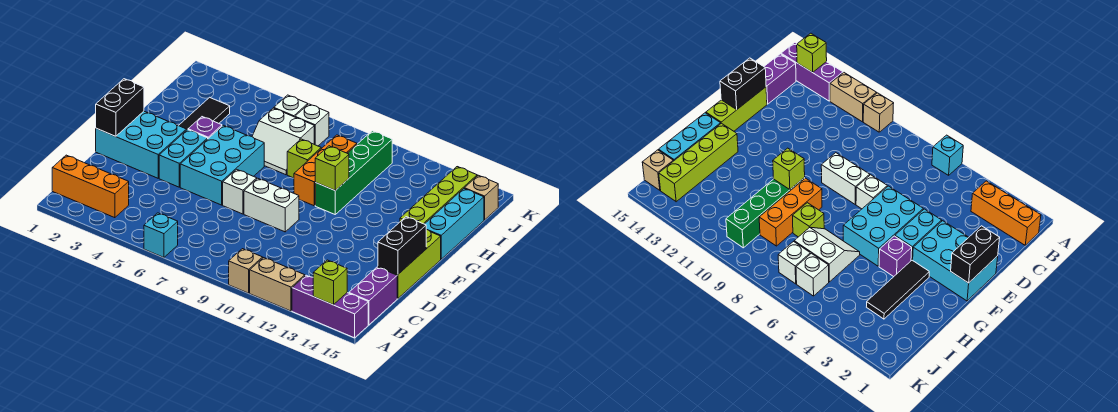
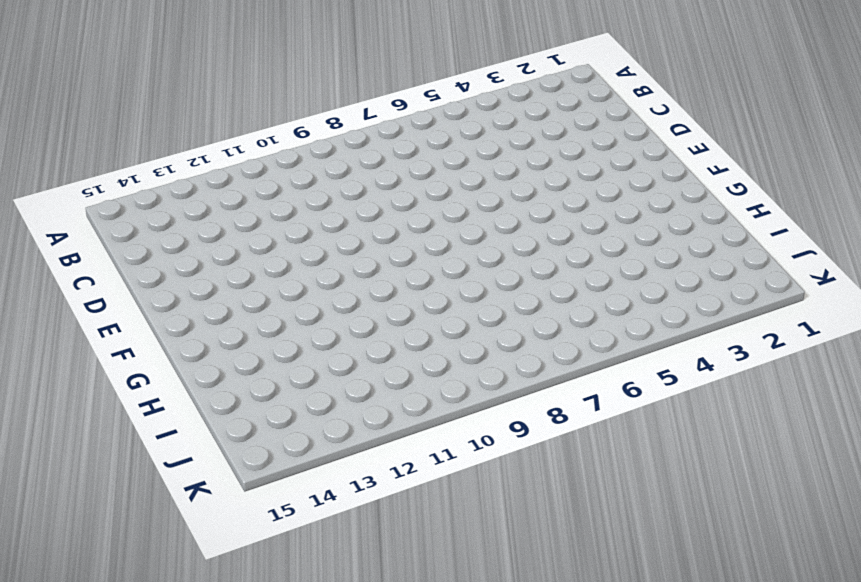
none -> cyan 1x1 brick [144,213,178,257]
none -> tan 1x1 brick [229,249,263,293]
none -> tan 1x2 brick [250,258,305,311]

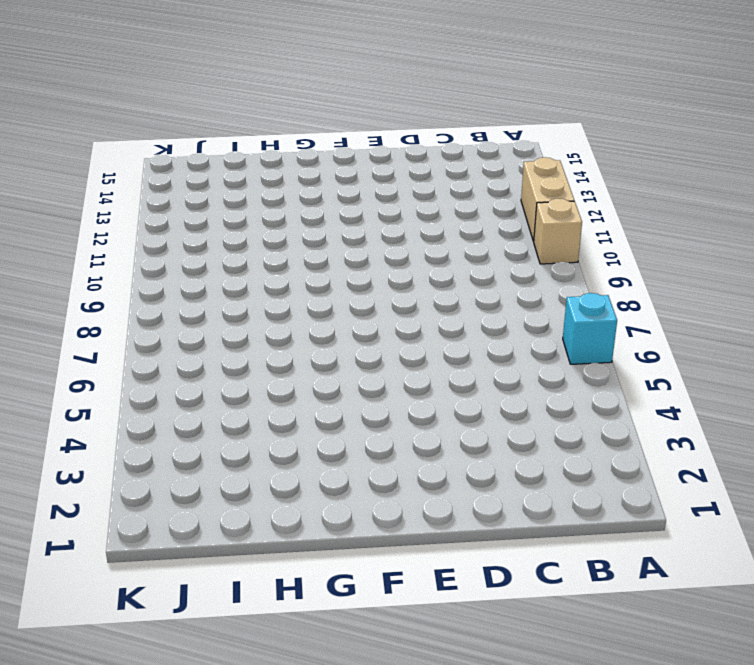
none -> purple 1x3 brick [292,275,368,338]
none -> orange 1x3 brick [52,155,129,218]
none -> purple 1x2 brick [349,267,397,325]

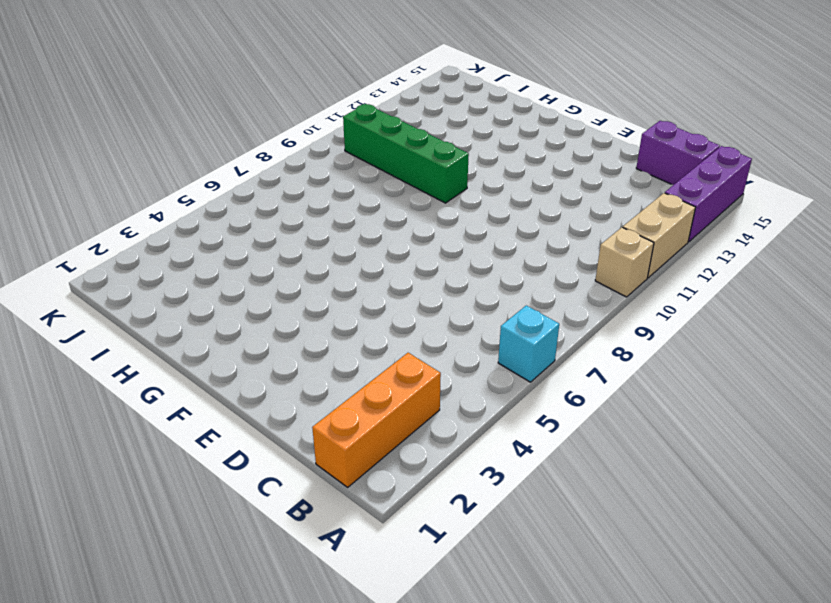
none -> lime 1x3 brick [378,230,441,298]
none -> cyan 2x3 brick [96,111,186,178]
none -> cyan 1x2 brick [159,130,208,187]

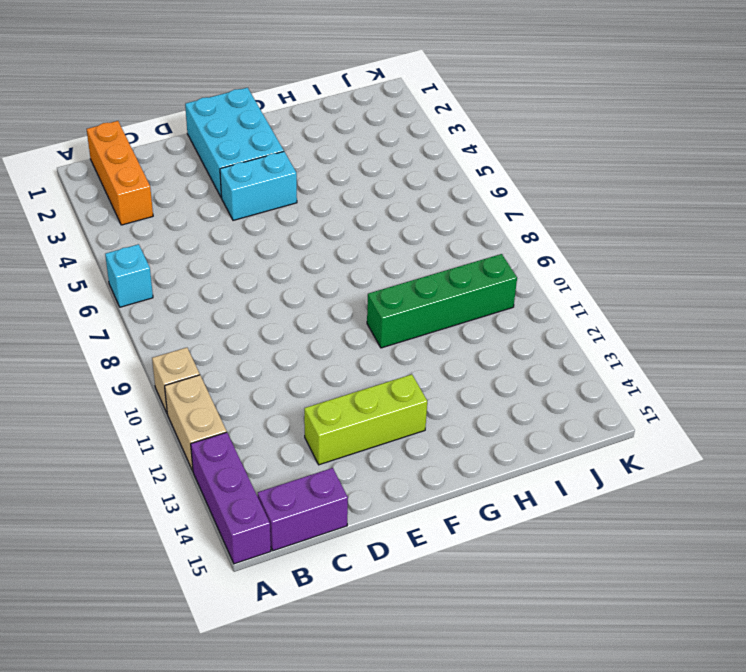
lime 1x3 brick [304,374,427,465] -> lime 1x3 brick moved to [378,230,441,298]
none -> cyan 2x3 brick [180,125,264,205]
none -> white 1x1 brick [223,169,257,214]
none -> white 1x2 brick [244,178,299,232]

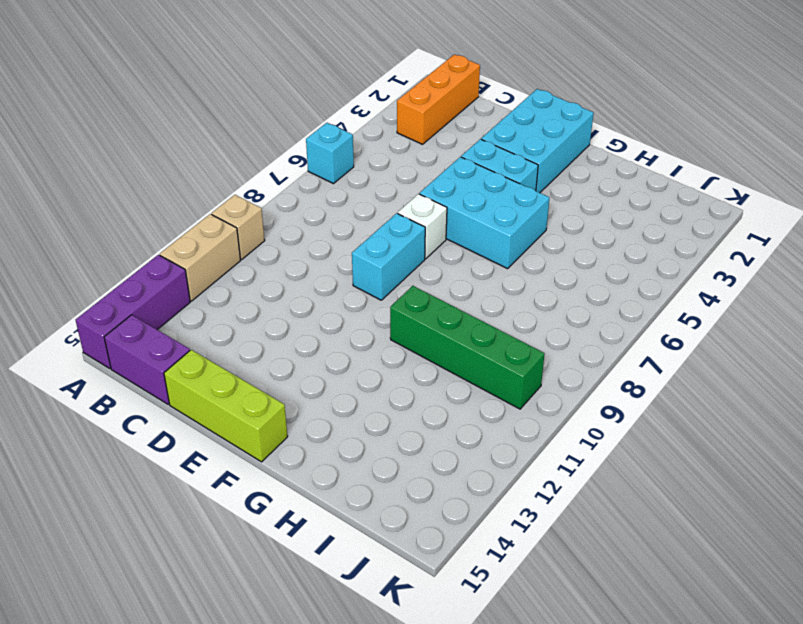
cyan 1x2 brick [352,213,425,300] -> white 1x2 brick [244,178,299,232]
none -> black 1x3 tile [179,97,230,130]
none -> purple 1x1 brick [188,117,222,138]
none -> orange 1x3 brick [294,135,357,206]

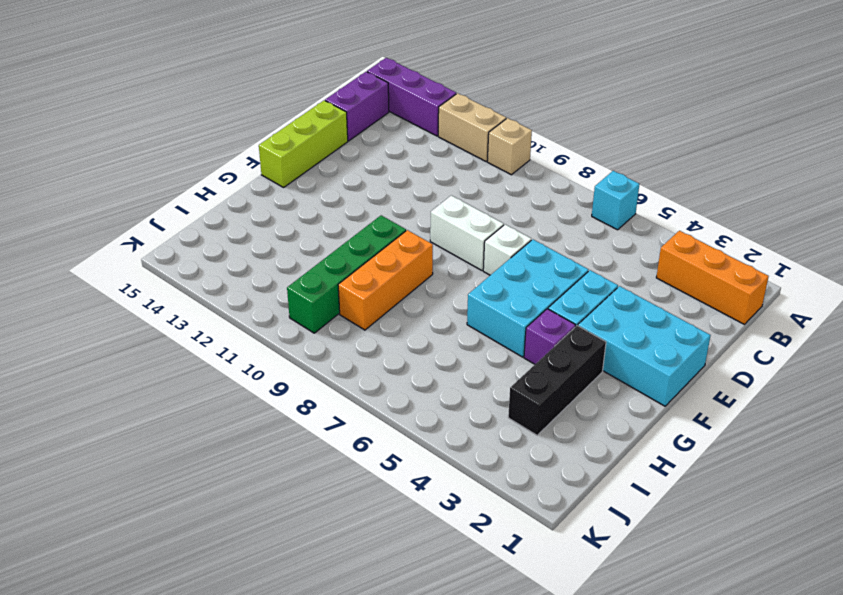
black 1x3 brick [508,326,606,435] -> black 1x3 tile [179,97,230,130]
none -> lime 1x4 brick [400,167,477,224]
none -> cyan 1x3 brick [425,189,484,259]
none -> white 2x2 slope [252,108,314,175]

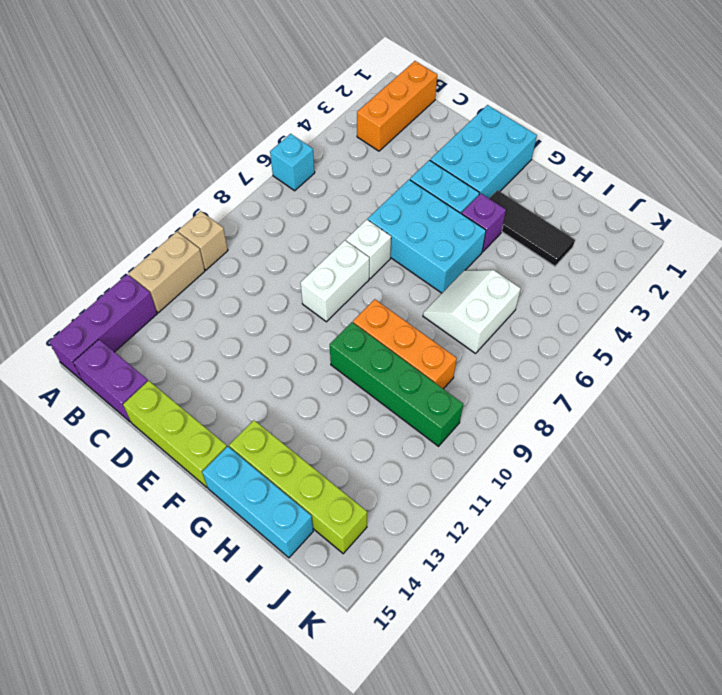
none -> lime 1x1 brick [287,139,321,178]
none -> white 1x1 brick [274,95,308,117]
none -> white 1x1 brick [295,104,329,146]

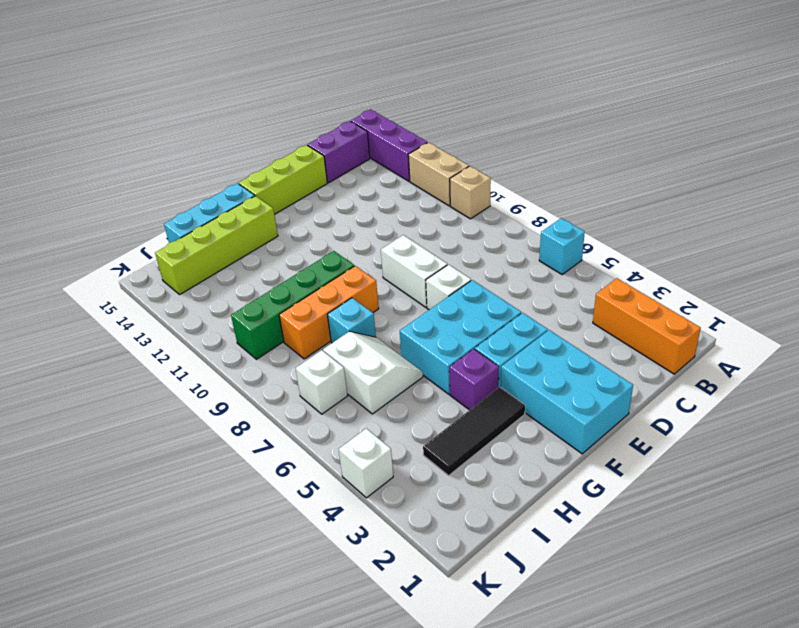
cyan 1x1 brick [327,298,376,343] -> lime 1x1 brick [287,139,321,178]
white 1x1 brick [339,428,393,498] -> white 1x1 brick moved to [274,95,308,117]
none -> tan 1x1 brick [464,175,498,220]
none -> lime 1x1 brick [313,260,347,305]
none -> black 1x2 brick [378,217,427,274]

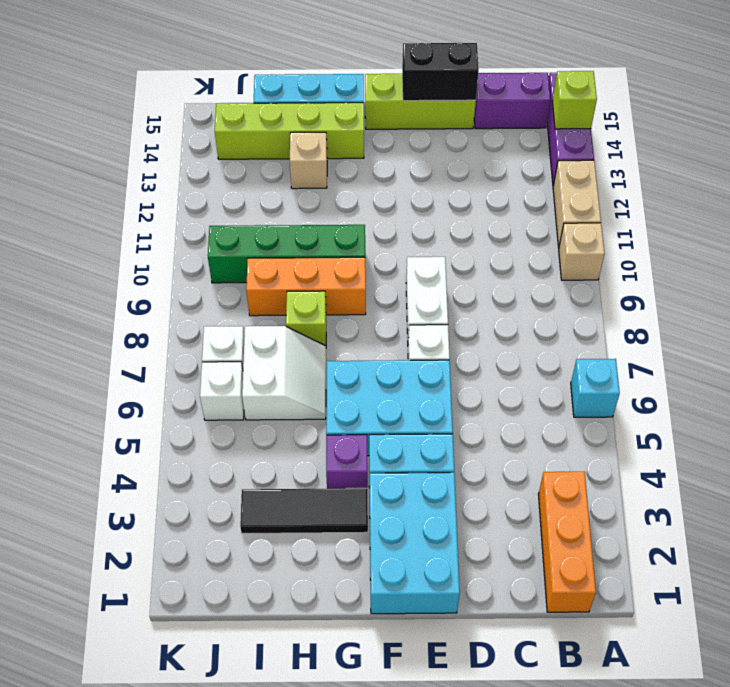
tan 1x1 brick [290,132,327,189] -> tan 1x1 brick moved to [464,175,498,220]
none -> black 1x2 brick [96,79,144,136]
none -> lime 1x1 brick [315,146,349,191]

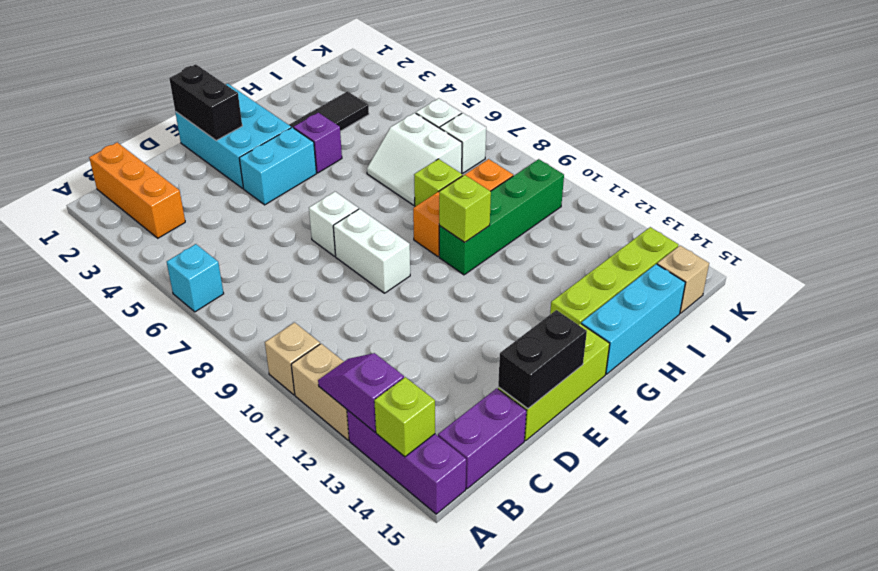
purple 1x2 slope [318,353,404,432] -> none
black 1x2 brick [169,64,242,140] -> black 1x2 brick turned to [96,79,144,136]
none -> cyan 2x3 brick [180,125,264,205]

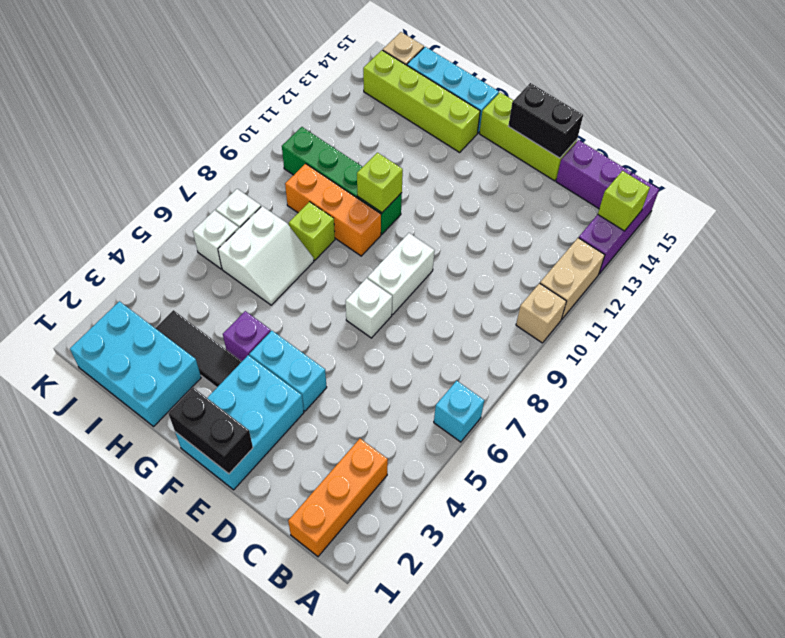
cyan 2x3 brick [70,301,201,426] -> cyan 2x3 brick moved to [180,125,264,205]

